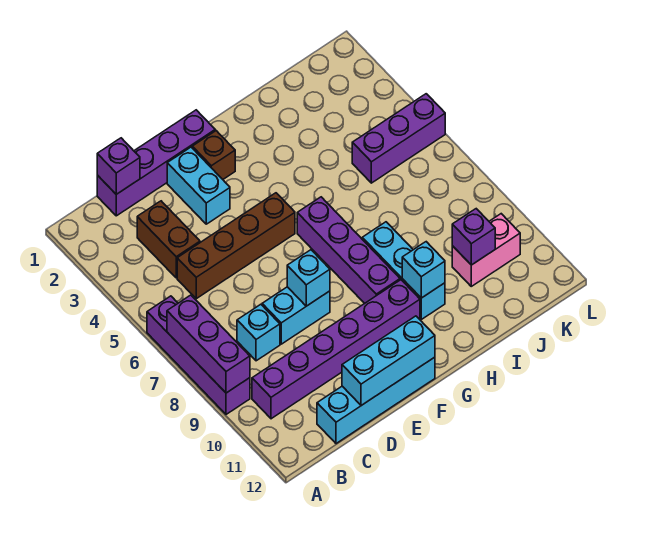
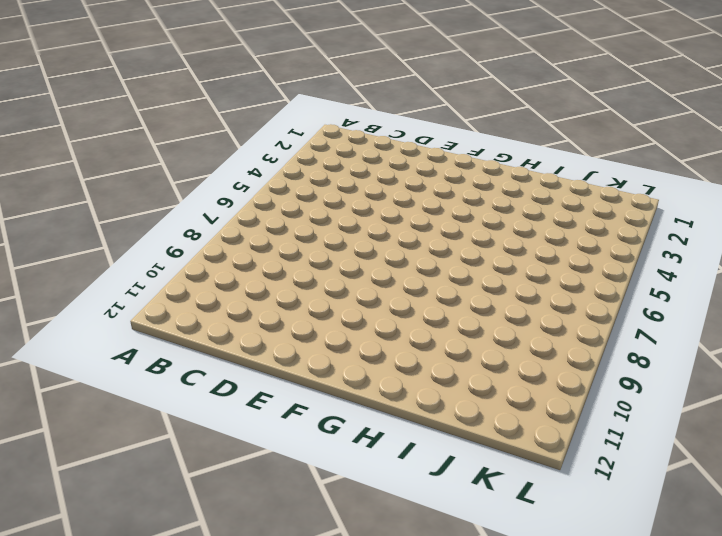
none -> purple 1x4 brick [147,296,250,414]
none -> purple 1x6 brick [252,280,420,419]
none -> purple 1x4 brick [97,110,215,216]

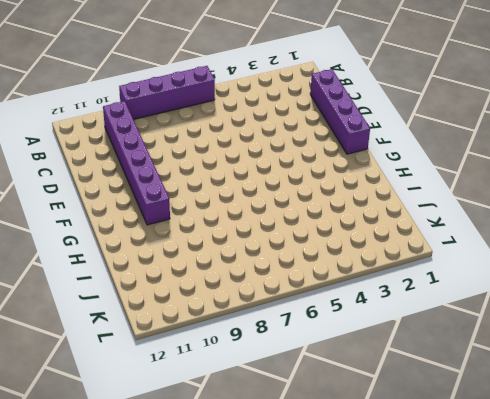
none -> brown 1x2 brick [137,201,200,278]
none -> brown 1x4 brick [177,193,295,299]
none -> cyan 1x1 brick [237,304,280,361]

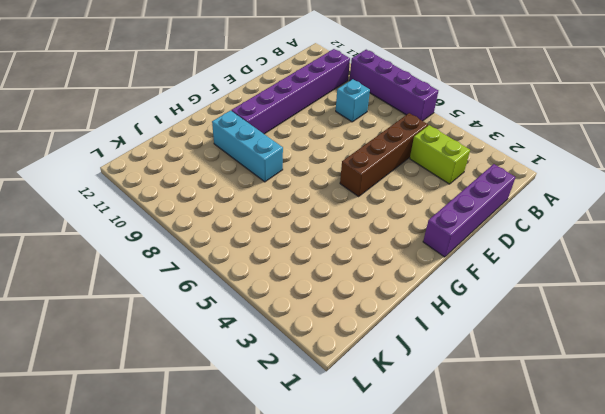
lime 1x2 brick [410,125,470,184] -> brown 1x2 brick [137,201,200,278]
none -> cyan 1x4 brick [317,357,435,444]
none -> cyan 1x2 brick [262,287,330,344]
none -> cyan 1x2 brick [167,147,230,224]

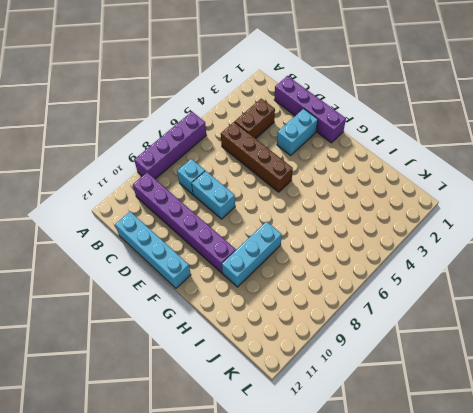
none -> brown 1x1 brick [192,131,235,179]
none -> purple 1x4 brick [297,197,400,303]
none -> purple 1x3 brick [352,94,445,183]

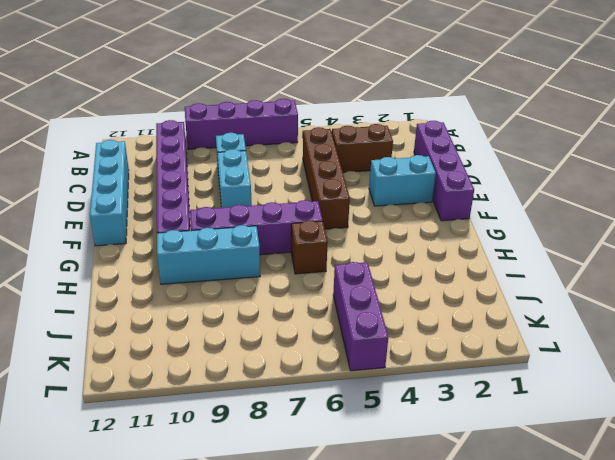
brown 1x1 brick [291,220,328,274] -> brown 1x1 brick moved to [192,131,235,179]
none -> pink 1x2 brick [452,214,520,286]
none -> purple 1x3 brick [167,295,250,393]
none -> purple 1x1 brick [97,138,140,194]

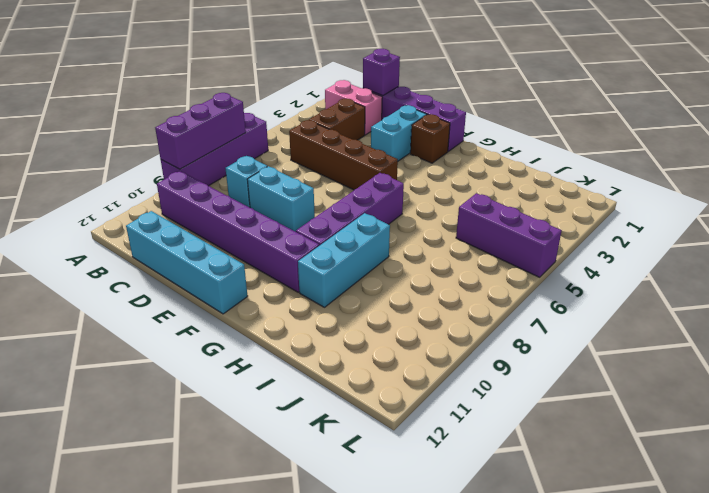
pink 1x2 brick [325,80,382,135] -> pink 1x2 brick moved to [452,214,520,286]
none -> cyan 1x3 brick [342,316,435,406]
none -> cyan 1x1 brick [287,250,330,306]
none -> cyan 1x1 brick [402,242,445,298]

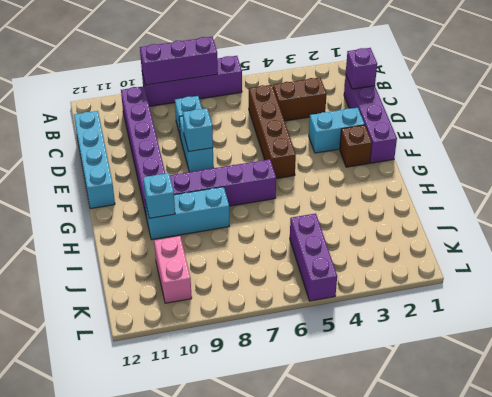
none -> cyan 1x3 brick [342,316,435,406]
none -> purple 1x1 brick [452,209,495,265]

